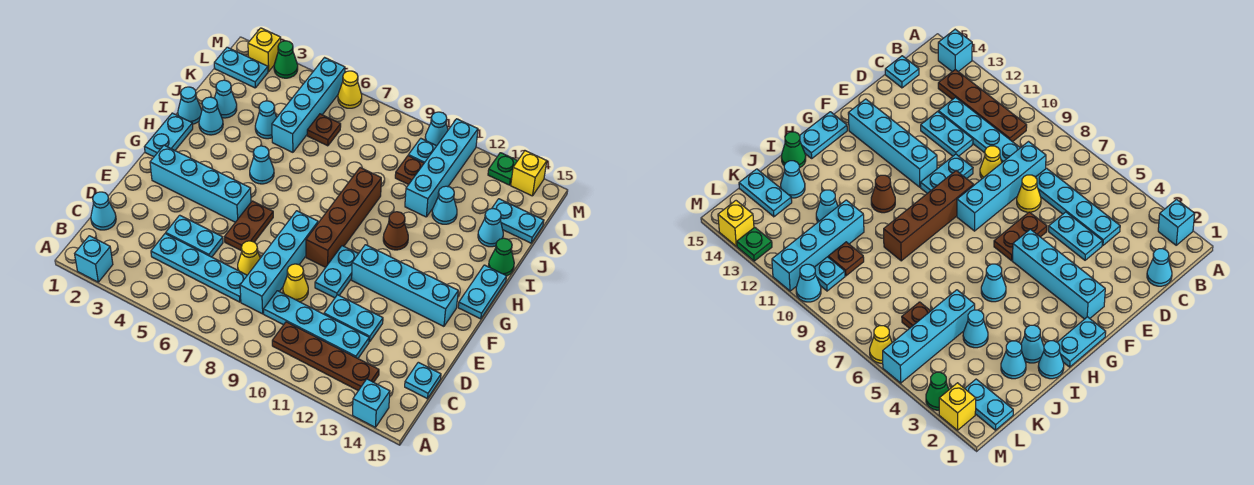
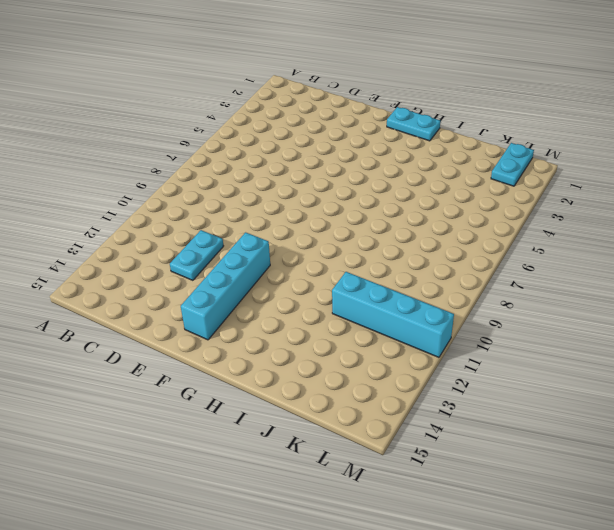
none -> cyan 1x1 brick [75,236,113,282]
none -> cyan 1x1 brick [353,379,390,427]
none -> brown 1x4 plate [272,322,379,391]
none -> cyan 1x1 cone [91,192,116,230]

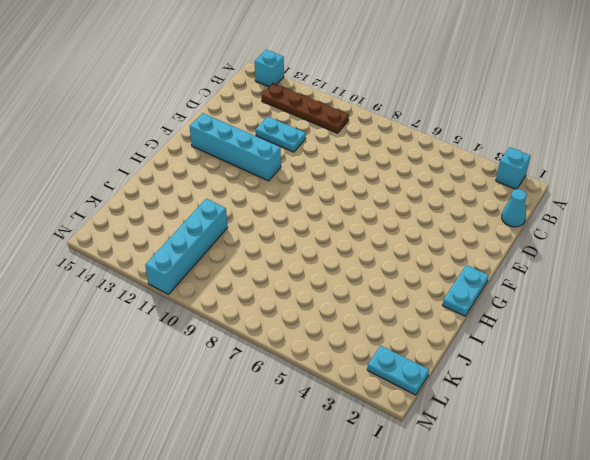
none -> cyan 1x4 plate [151,233,247,302]
none -> cyan 1x4 brick [240,211,318,314]
none -> cyan 1x4 plate [264,291,369,358]
none -> cyan 1x1 plate [405,362,441,399]

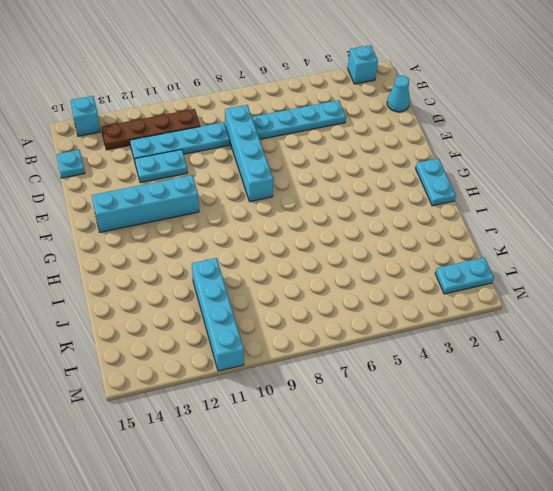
none -> cyan 1x2 plate [166,215,223,257]
none -> yellow 1x1 cone [238,241,260,275]
none -> yellow 1x1 cone [283,264,308,302]
none -> brown 1x2 plate [225,201,273,250]

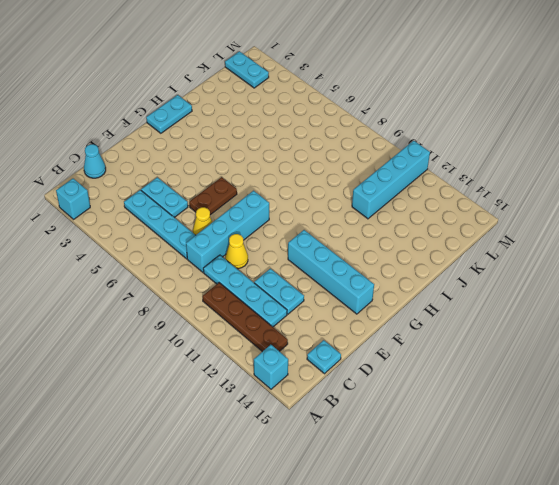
none -> cyan 1x2 plate [315,246,358,298]
none -> cyan 1x4 brick [150,145,251,222]
none -> brown 1x4 brick [306,168,381,267]
none -> cyan 1x2 plate [458,265,506,319]

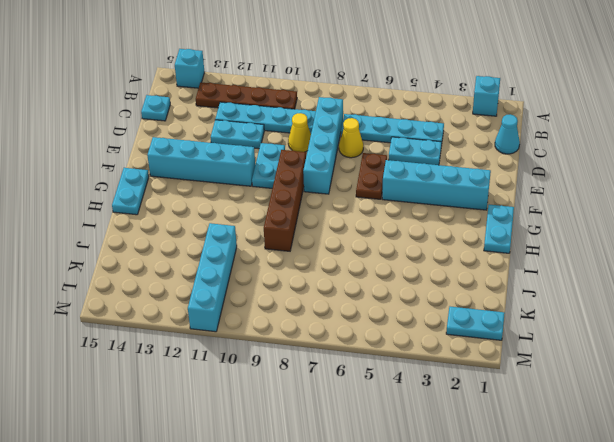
none -> cyan 1x1 cone [250,146,274,184]
none -> brown 1x1 cone [383,212,408,250]
none -> cyan 1x1 cone [178,87,202,124]
none -> cyan 1x1 cone [199,97,223,135]

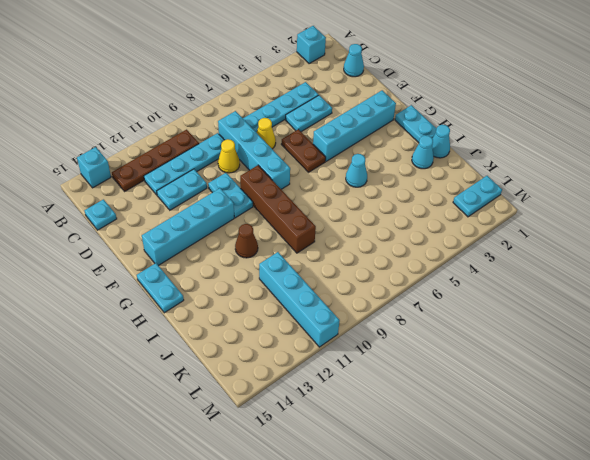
none -> green 1x1 cone [489,238,514,276]
none -> cyan 1x1 cone [215,80,237,118]
none -> cyan 1x1 cone [255,101,277,139]
none -> cyan 1x4 brick [272,58,345,152]

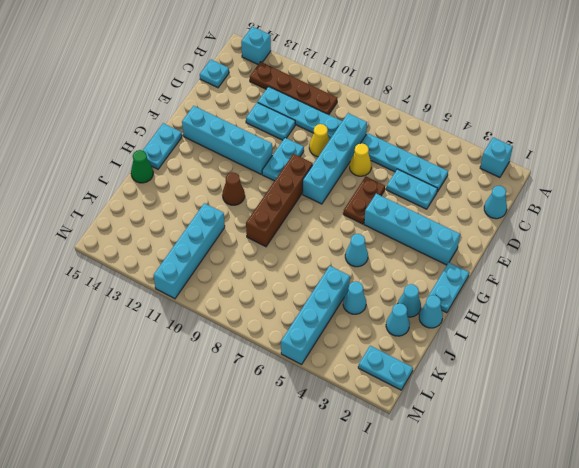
none -> cyan 1x1 cone [432,186,457,224]
none -> cyan 1x1 cone [478,209,503,247]
none -> brown 1x1 plate [307,114,341,146]
none -> brown 1x1 plate [395,156,424,185]

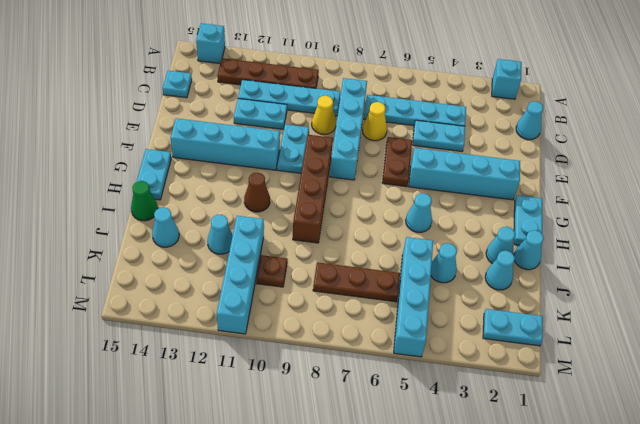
brown 1x3 plate [313,262,400,302] -> brown 1x1 plate [307,114,341,146]
none -> cyan 1x2 plate [492,199,544,243]
none -> cyan 1x1 plate [408,138,436,163]
none -> yellow 1x1 brick [248,28,281,72]
none -> green 1x1 cone [274,41,298,78]

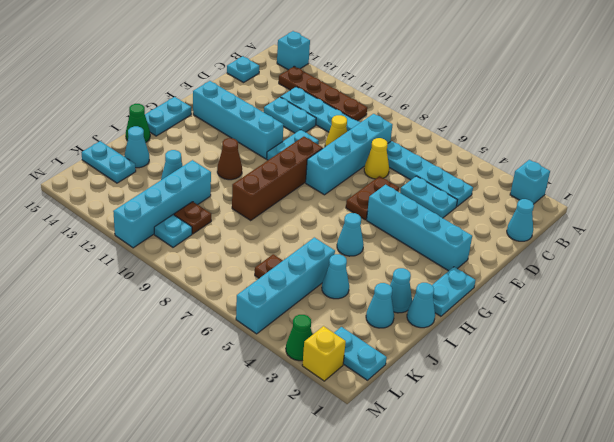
none -> yellow 1x1 cone [338,71,362,108]
none -> cyan 1x1 cone [425,112,448,146]
none -> green 1x1 plate [488,153,518,185]
none -> yellow 1x1 brick [511,151,547,196]

